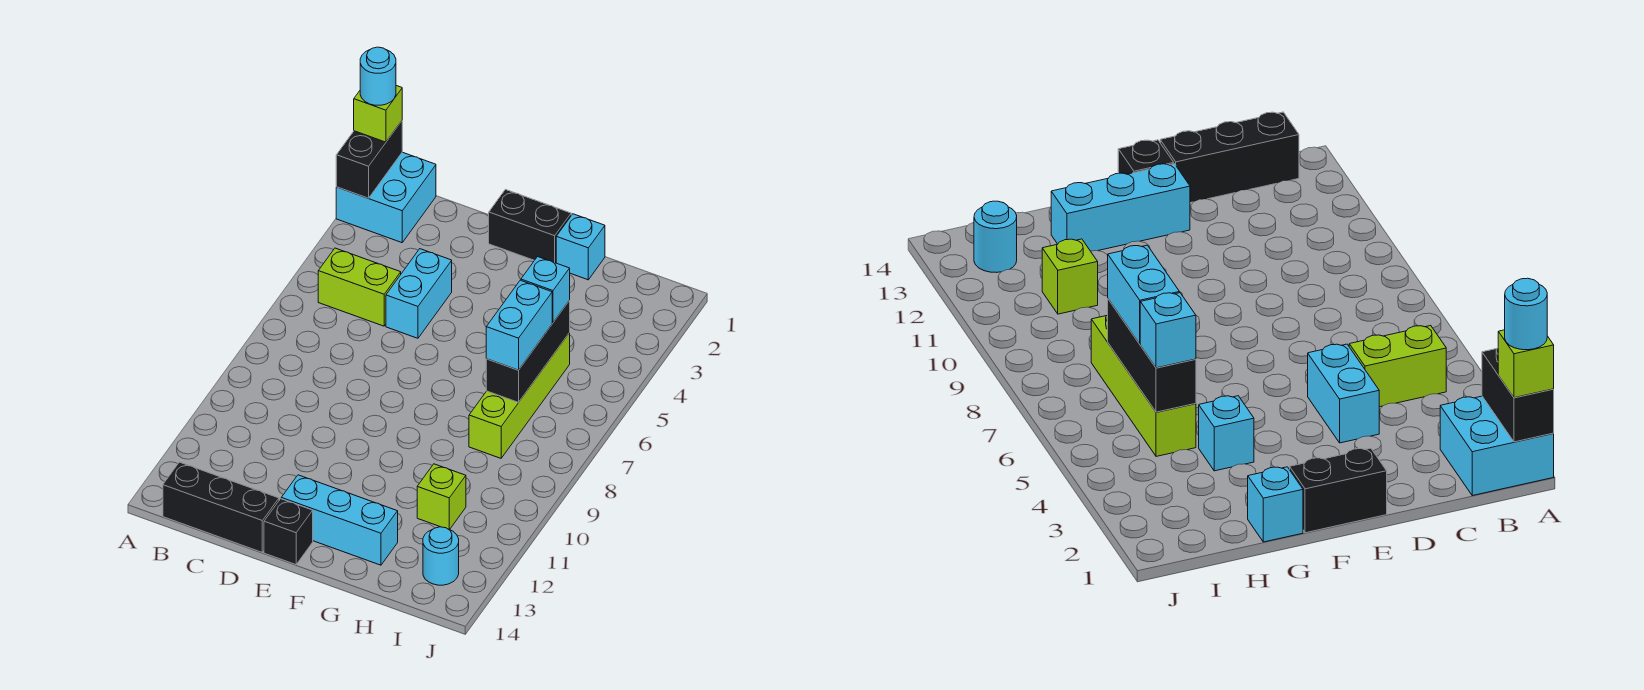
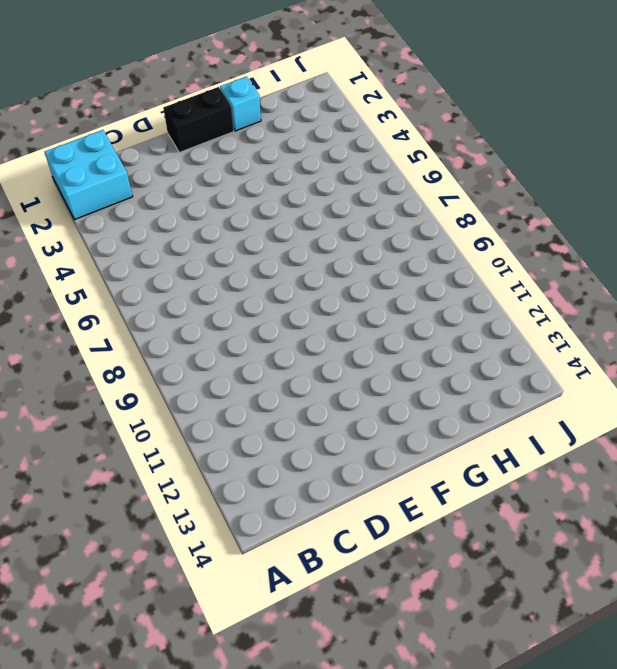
none -> lime 1x2 brick [318,248,401,326]
none -> black 1x3 brick [163,462,279,552]
none -> cyan 1x2 brick [386,249,452,338]

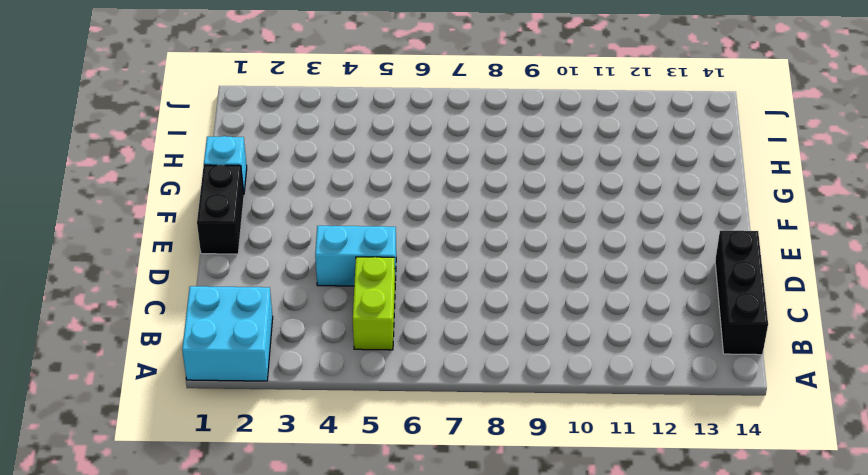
none -> cyan 1x3 brick [281,475,398,565]
none -> black 1x1 brick [264,499,313,565]
none -> cyan 1x1 brick [1199,396,1254,471]

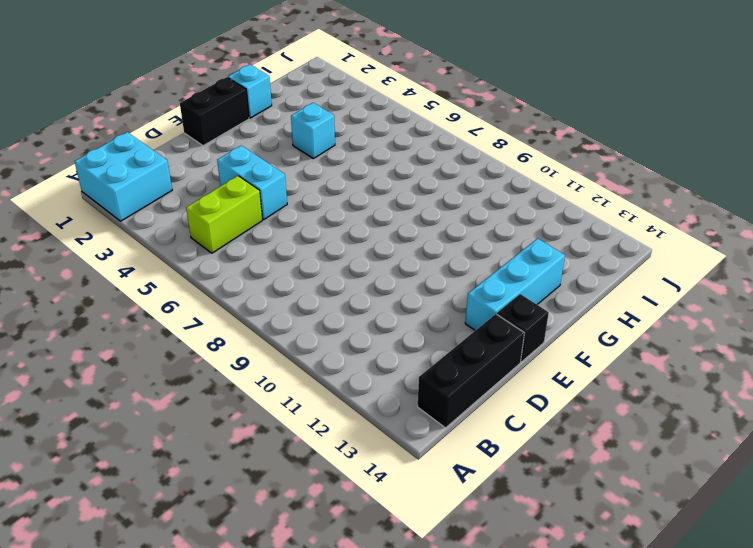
none -> lime 1x4 brick [469,333,570,458]
none -> lime 1x1 brick [417,464,466,529]
none -> cyan 1x1 round brick [423,527,459,585]

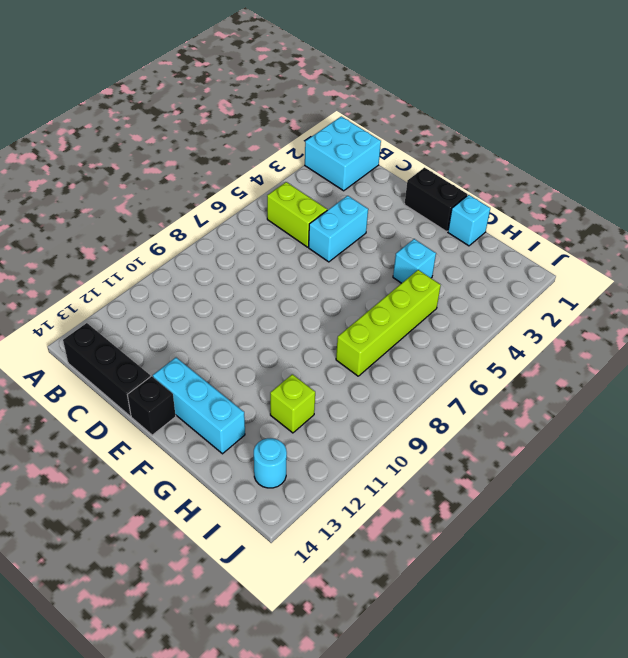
none -> black 1x2 brick [336,121,402,198]
none -> black 1x3 brick [486,301,570,402]
none -> lime 1x1 brick [354,86,402,142]

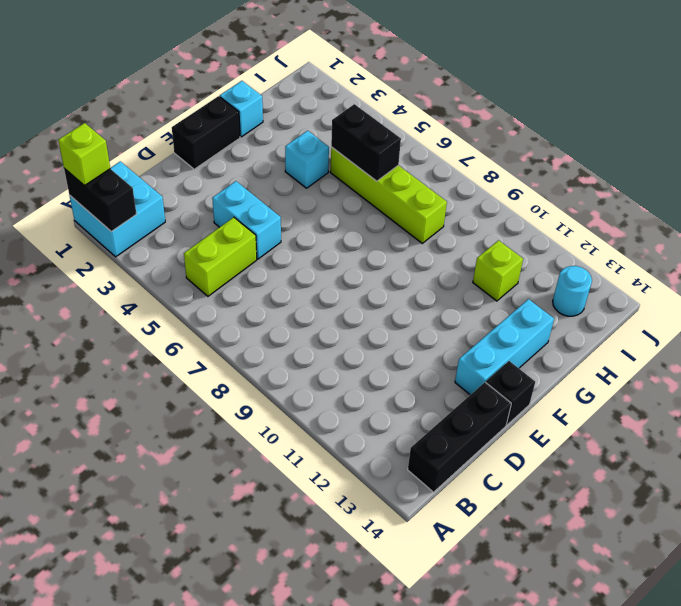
black 1x2 brick [331,104,401,181] -> black 1x3 brick [486,301,570,402]
none -> cyan 1x1 brick [521,257,570,322]
none -> cyan 1x2 brick [486,280,552,370]
none -> cyan 1x1 round brick [360,47,396,105]

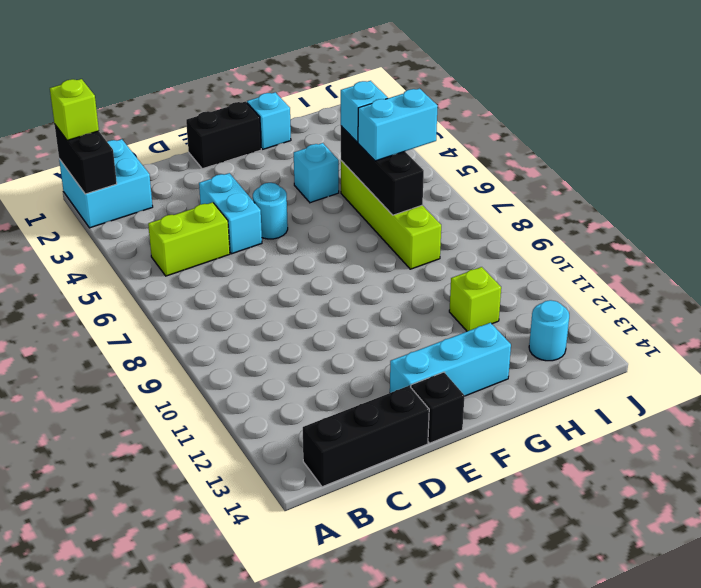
cyan 1x1 round brick [253,183,288,239] -> cyan 1x1 round brick moved to [360,47,396,105]
cyan 1x2 brick [358,89,438,161] -> cyan 1x2 brick turned to [486,280,552,370]

